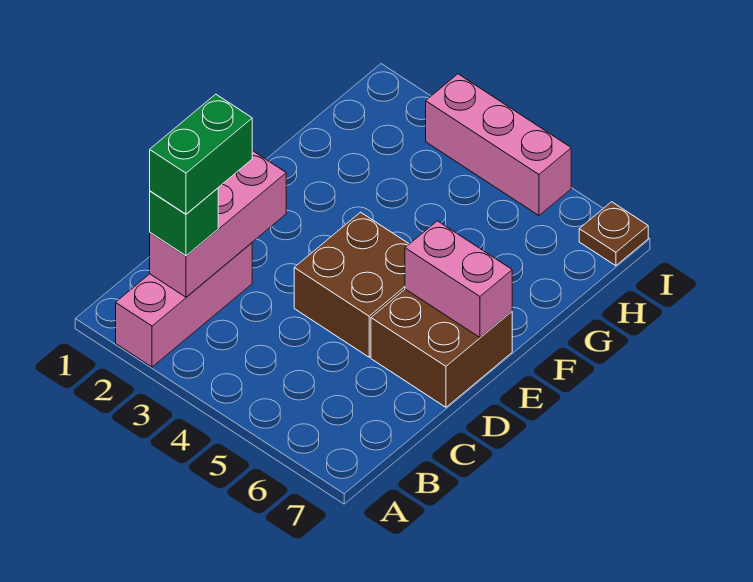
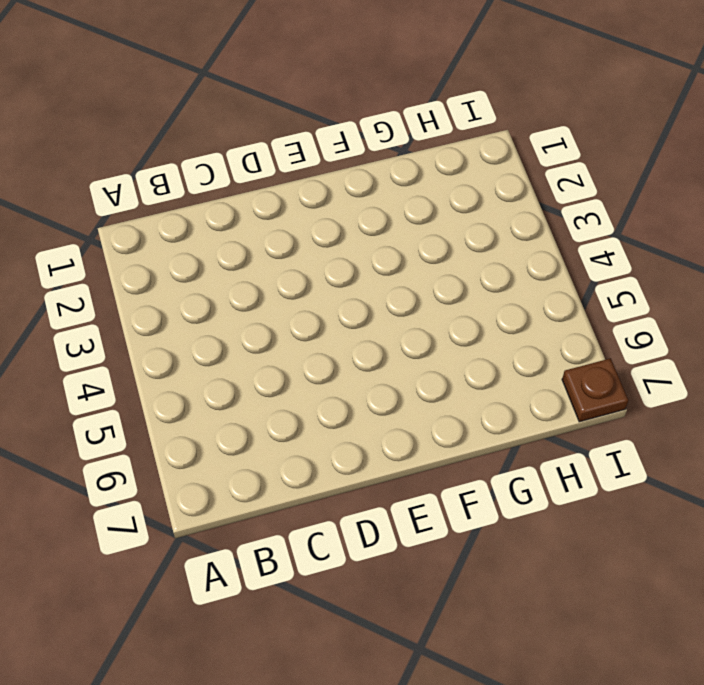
none -> pink 1x3 brick [116,243,252,367]
none -> brown 2x2 brick [294,212,409,357]

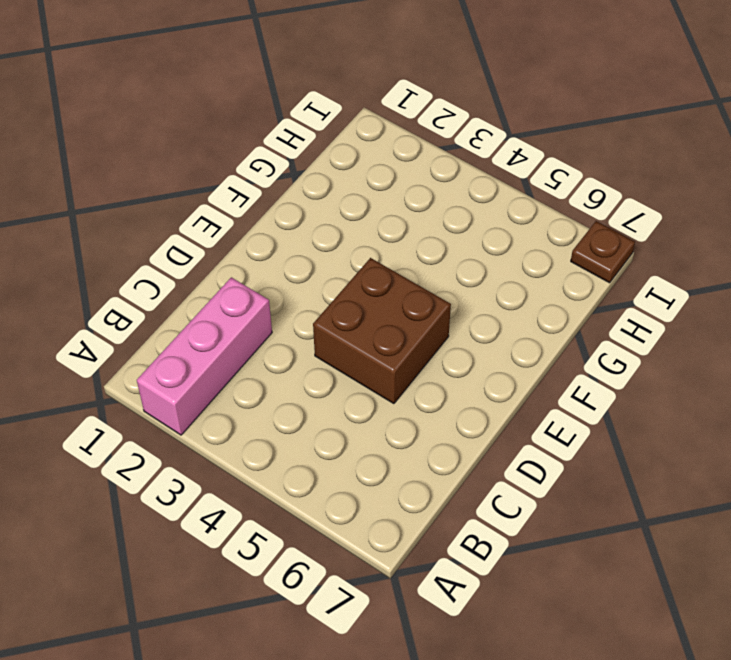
none -> brown 2x2 brick [371,289,512,407]
none -> pink 1x3 brick [426,74,571,215]

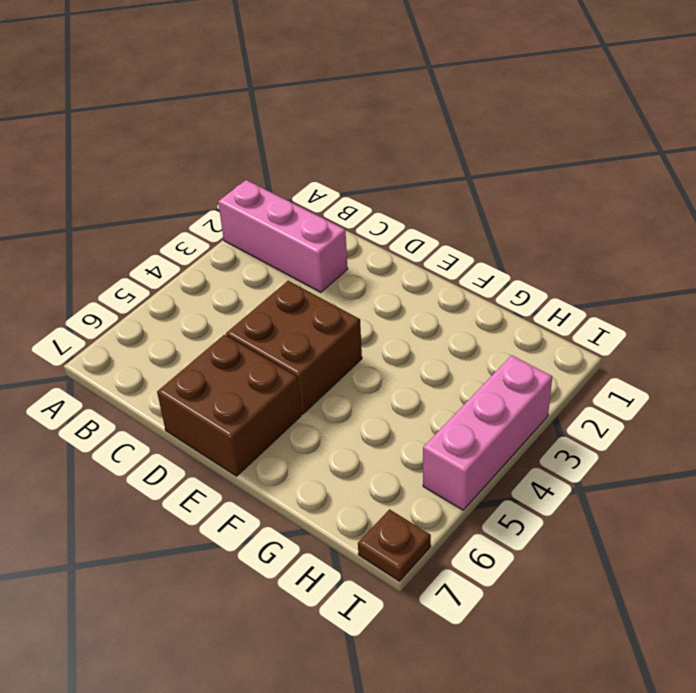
none -> pink 1x3 brick [150,151,286,297]
none -> pink 1x2 brick [405,221,512,337]

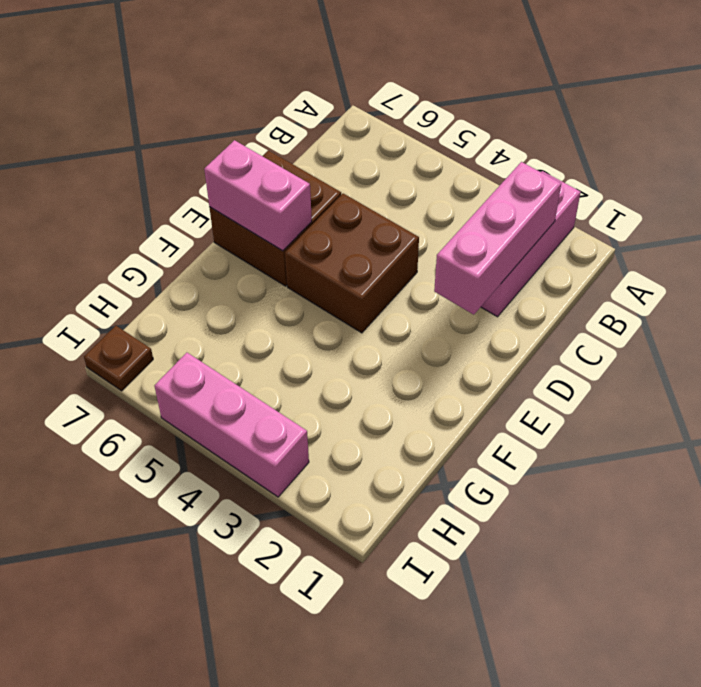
none -> green 1x1 brick [150,188,218,256]
none -> green 1x2 brick [150,94,252,214]

